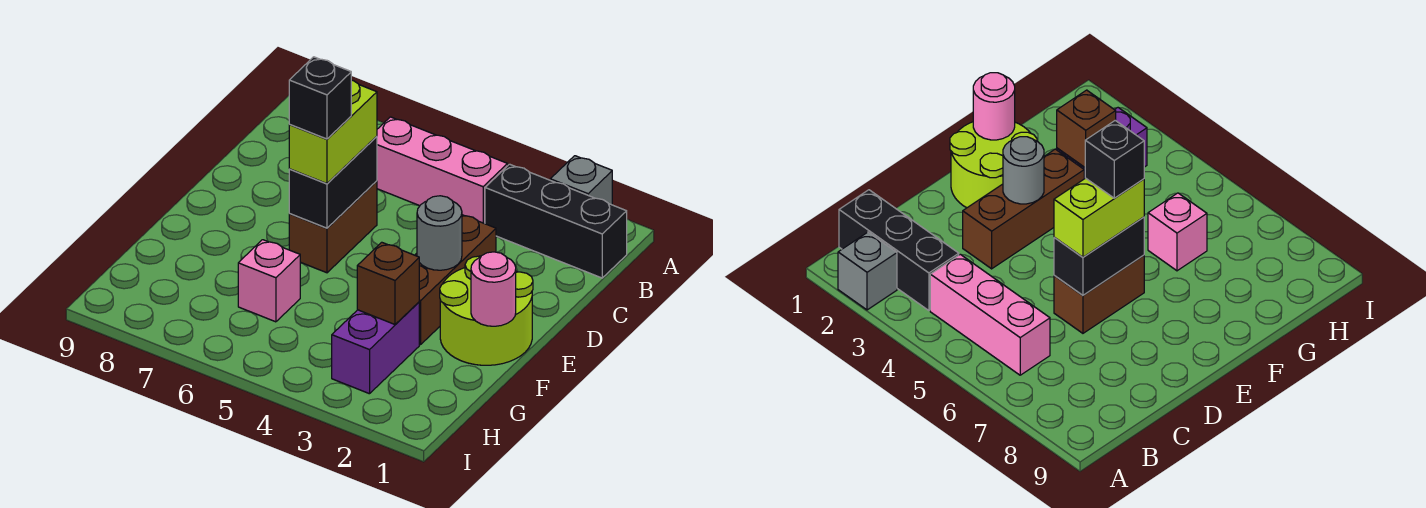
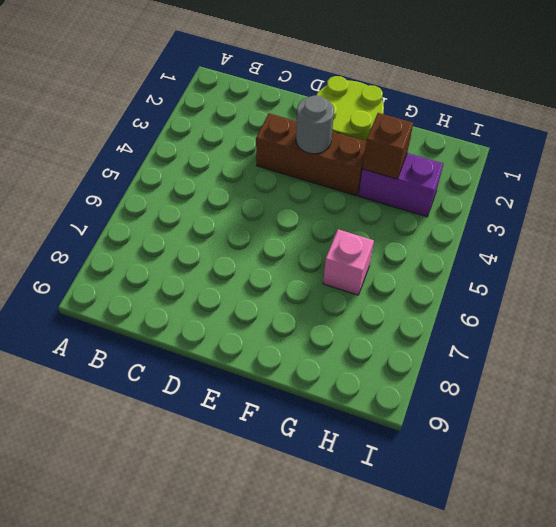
none -> grey 1x1 brick [550,156,612,205]
none -> black 1x3 brick [485,164,627,278]
none -> pink 1x3 brick [377,117,508,224]

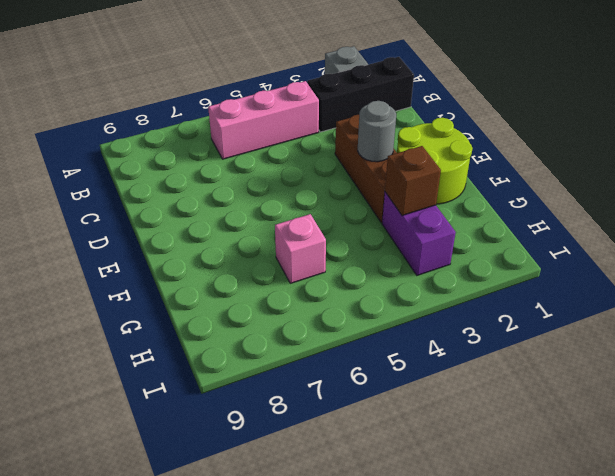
none -> brown 1x2 brick [289,181,377,273]
none -> black 1x2 brick [289,136,377,228]
none -> pink 1x1 round brick [471,252,516,326]

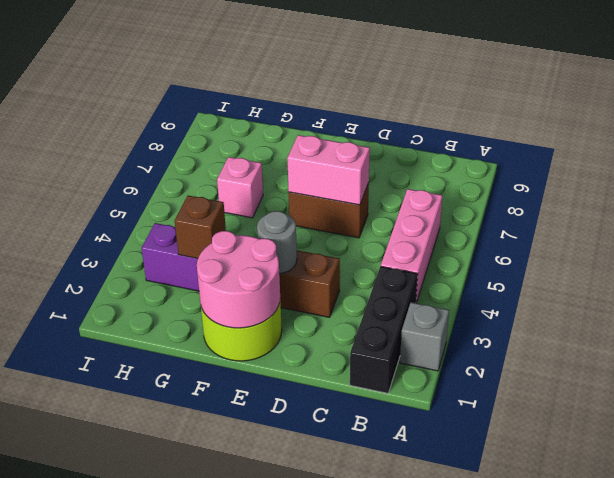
pink 1x2 brick [287,135,370,205] -> black 1x2 brick [289,136,377,228]
pink 2x2 round brick [197,231,280,328] -> pink 1x1 round brick [471,252,516,326]
none -> lime 1x2 brick [289,80,377,184]
none -> black 1x1 brick [289,57,351,139]

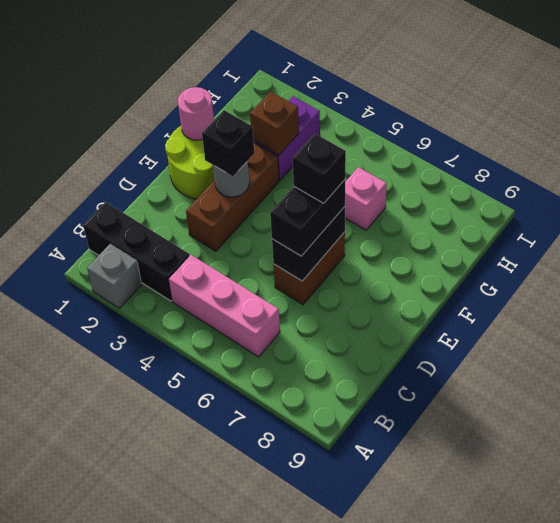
black 1x2 brick [270,180,345,256] -> lime 1x2 brick [289,80,377,184]
black 1x1 brick [202,110,254,176] -> none

